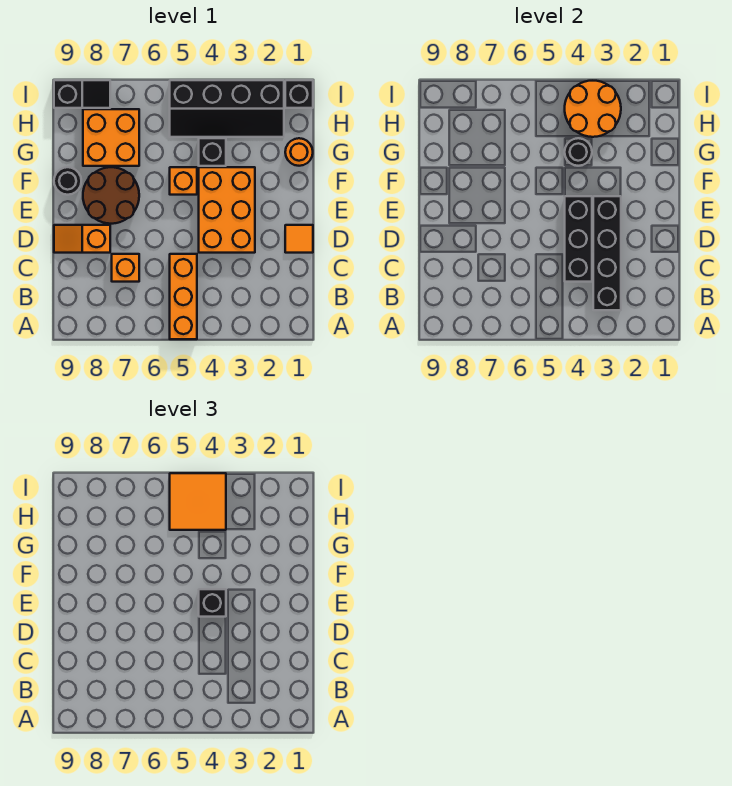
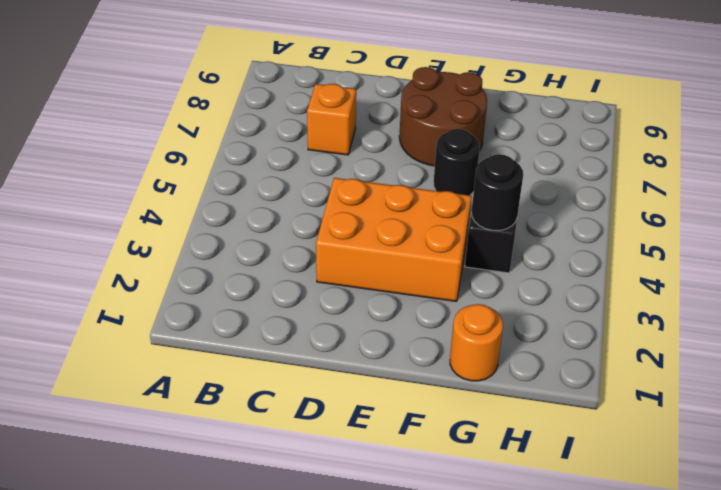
black 1x1 round brick [434,129,480,195] -> black 1x1 round brick moved to [54,167,81,195]
none -> orange 1x3 brick [170,254,197,339]
none -> orange 1x1 tile [285,225,313,253]
none -> orange 1x2 slope [54,225,110,253]

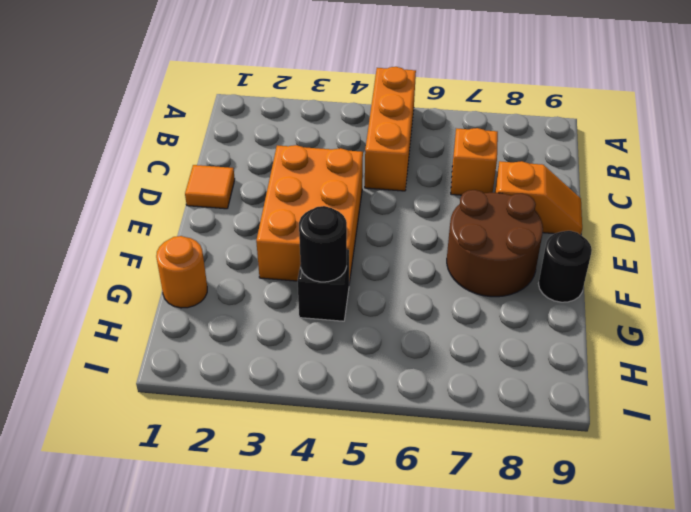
none -> orange 1x1 brick [170,167,197,195]
none -> orange 2x2 brick [83,109,139,166]
none -> black 2x4 slope [170,80,284,137]

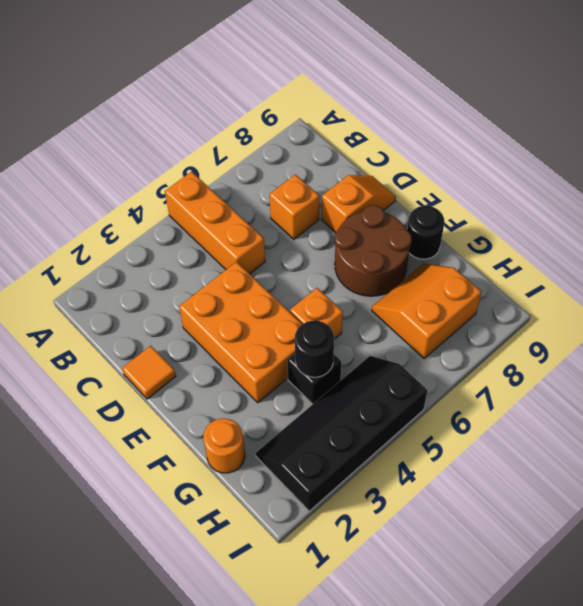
orange 2x2 slope [372,264,482,358] -> orange 2x2 brick [83,109,139,166]
none -> black 1x1 brick [285,80,313,108]
none -> black 1x2 slope [54,80,110,108]
none -> black 1x4 brick [593,196,621,310]

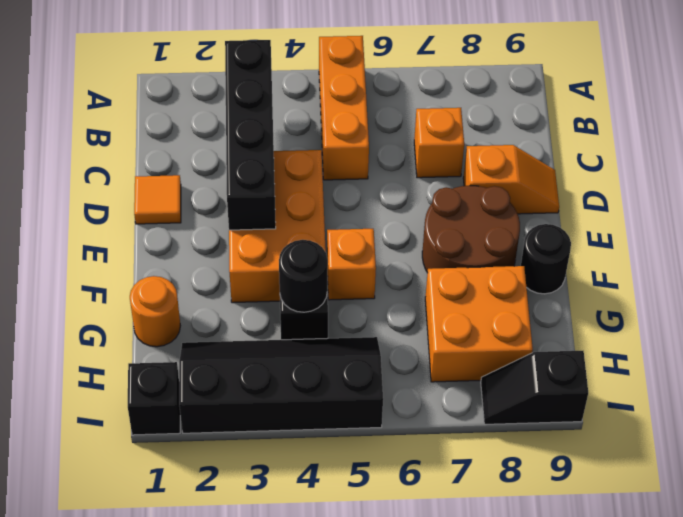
none -> black 1x3 brick [565,196,592,282]
none -> orange 2x2 round brick [565,81,621,137]
none -> black 1x1 brick [199,589,226,617]

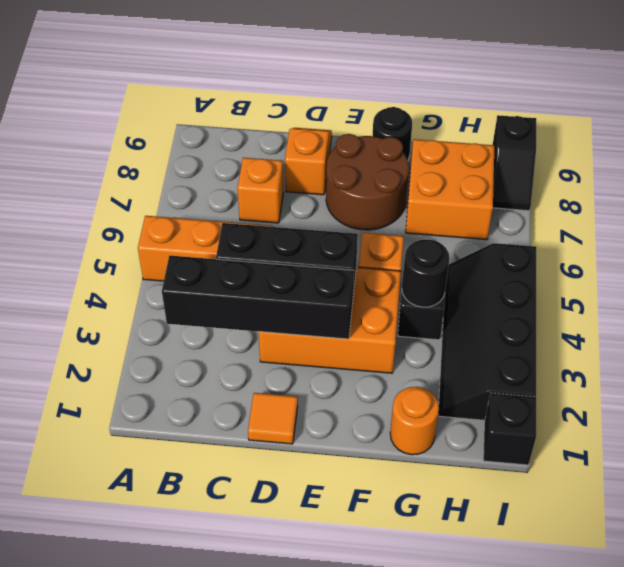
none -> orange 2x2 round brick [565,81,621,137]
none -> black 1x1 brick [199,589,226,617]
none -> orange 2x2 tile [170,473,226,530]

